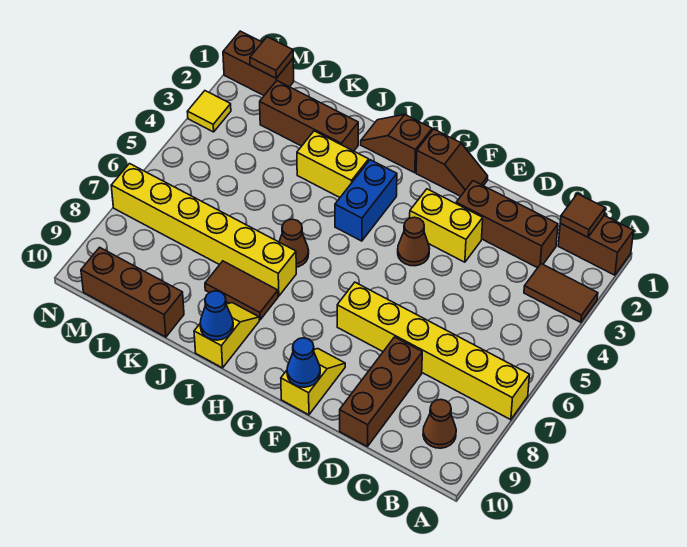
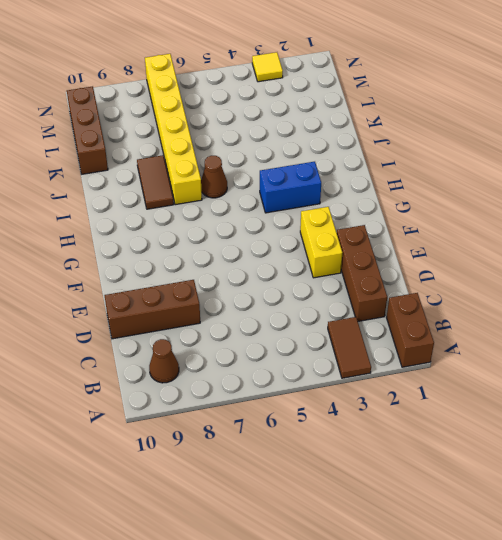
none -> yellow 1x6 brick [337,282,530,420]
none -> brown 1x2 slope [416,129,488,196]
none -> brown 1x1 cone [398,217,430,266]

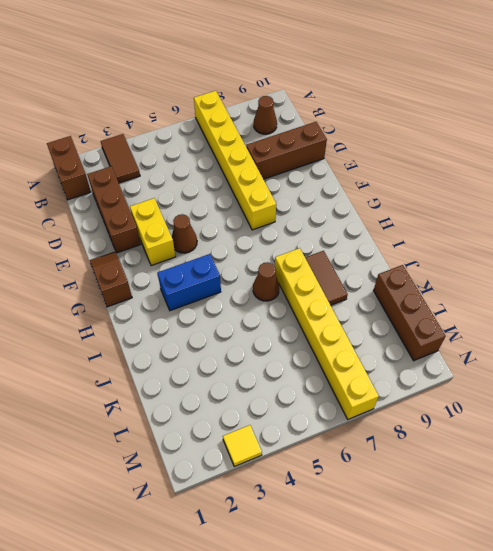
none -> yellow 1x2 slope [281,349,345,415]
none -> brown 1x2 slope [361,114,432,173]
none -> yellow 1x2 brick [297,131,369,197]

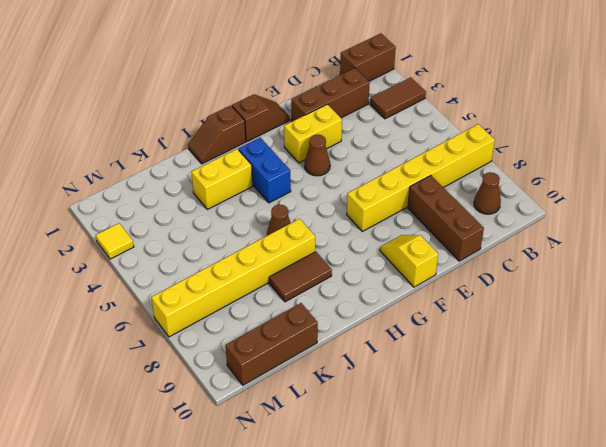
none -> yellow 1x2 slope [194,303,259,368]
none -> brown 1x3 brick [260,81,358,151]
none -> brown 1x2 brick [223,31,294,95]

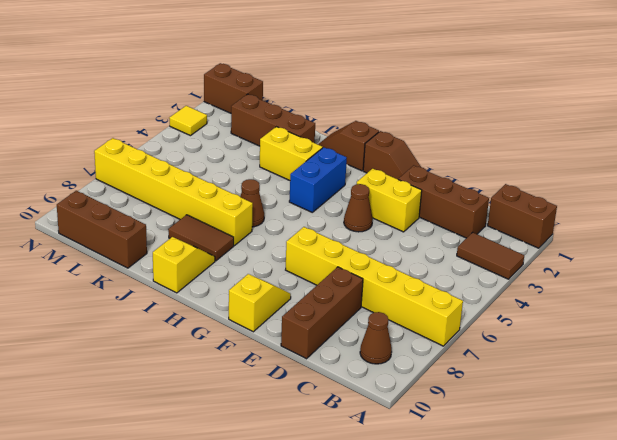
none -> brown 1x1 tile [560,194,605,237]
none -> blue 1x1 cone [287,338,320,387]
none -> blue 1x1 cone [200,291,233,340]

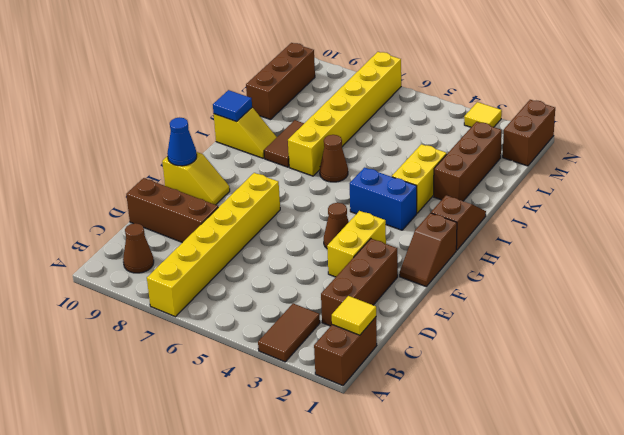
yellow 1x1 tile [332,296,376,335] -> brown 1x1 tile [560,194,605,237]
blue 1x1 tile [213,90,252,122] -> blue 1x1 cone [200,291,233,340]
none -> brown 1x1 tile [250,37,293,78]

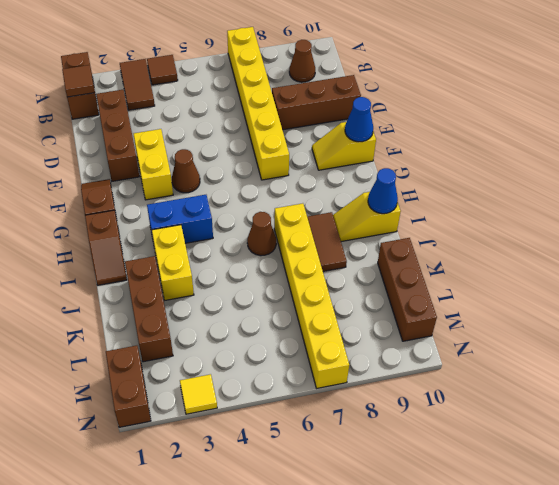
brown 1x1 tile [147,55,178,85] -> brown 1x1 tile moved to [250,37,293,78]

